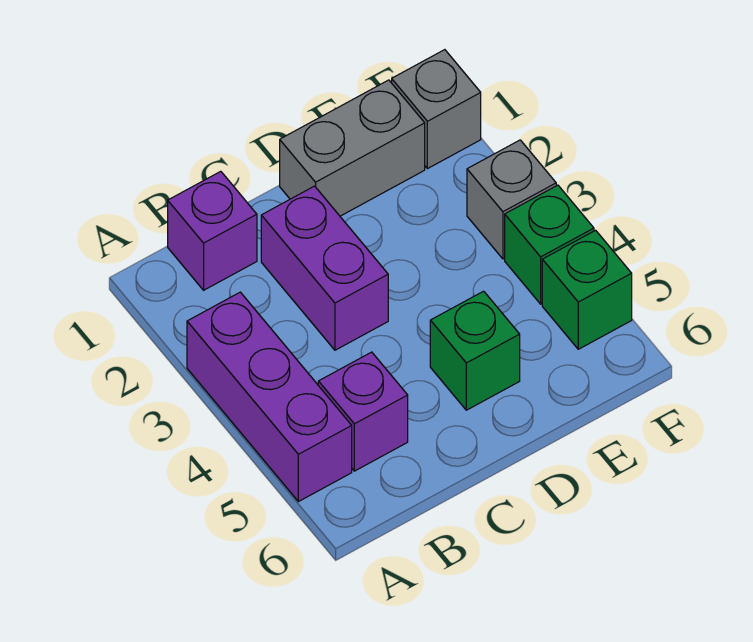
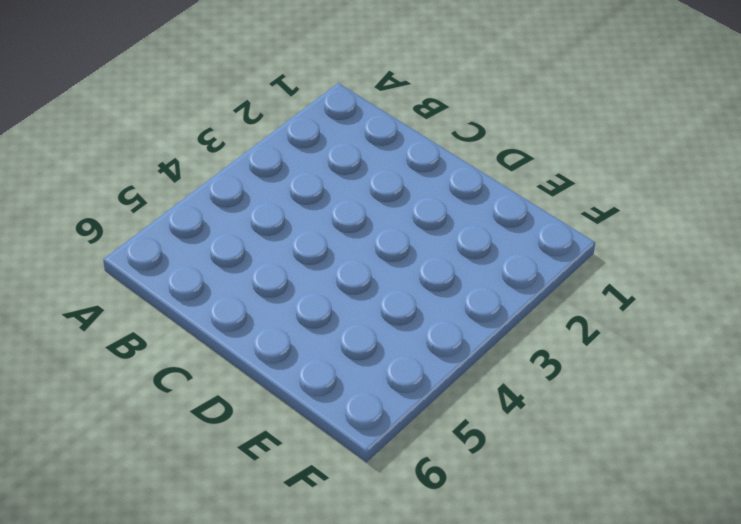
none -> purple 1x3 brick [187,292,352,502]
none -> purple 1x1 brick [168,171,257,290]

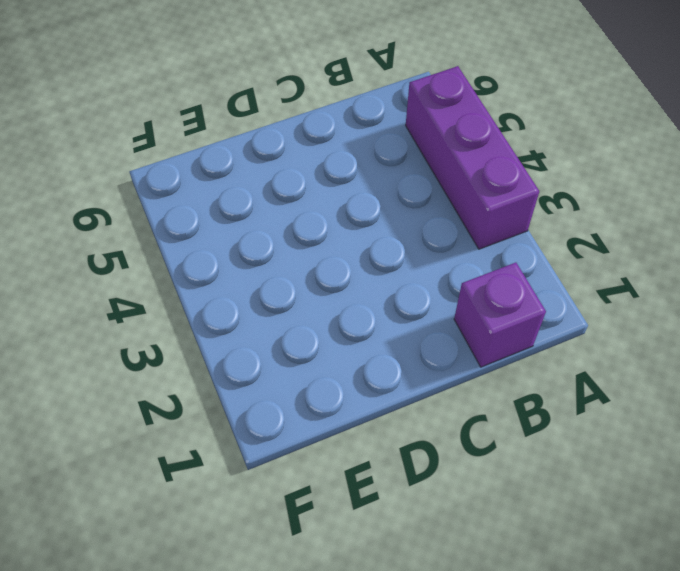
none -> purple 1x1 brick [318,352,408,471]
none -> purple 1x2 brick [261,186,388,350]

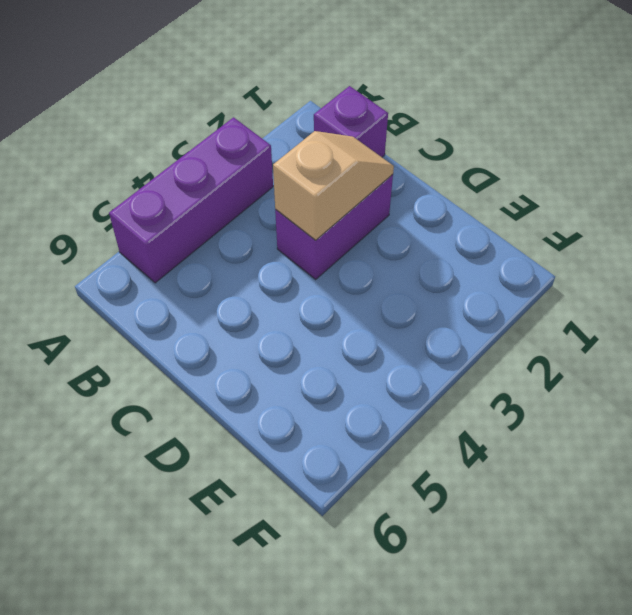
tan 1x2 slope [273,131,394,240] -> none
none -> purple 1x1 brick [318,352,408,471]
none -> grey 1x2 brick [280,80,425,216]

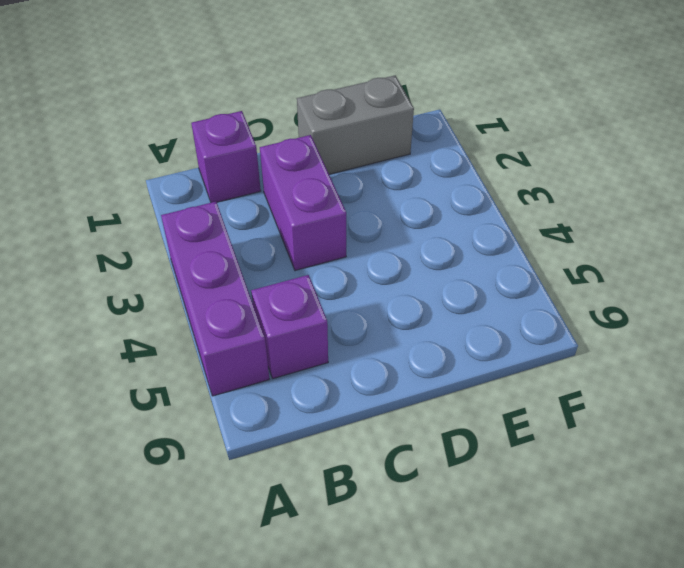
none -> green 1x1 brick [430,291,520,410]
none -> grey 1x1 brick [392,50,481,169]

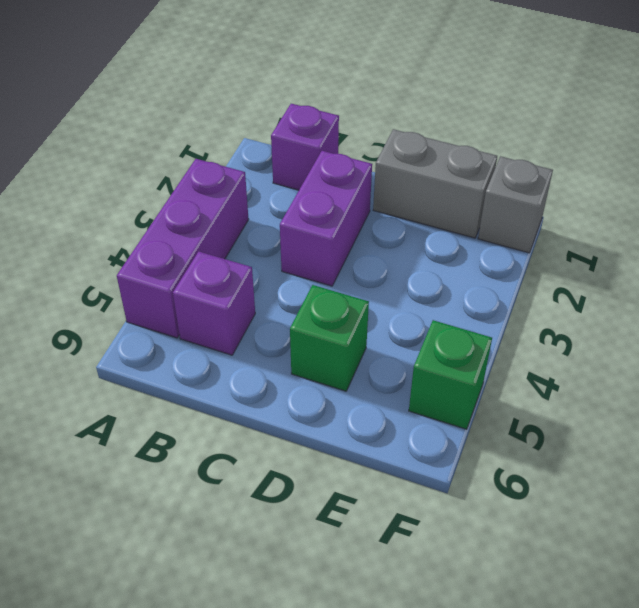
none -> grey 1x1 brick [467,140,556,259]
none -> green 1x1 brick [505,185,594,304]

